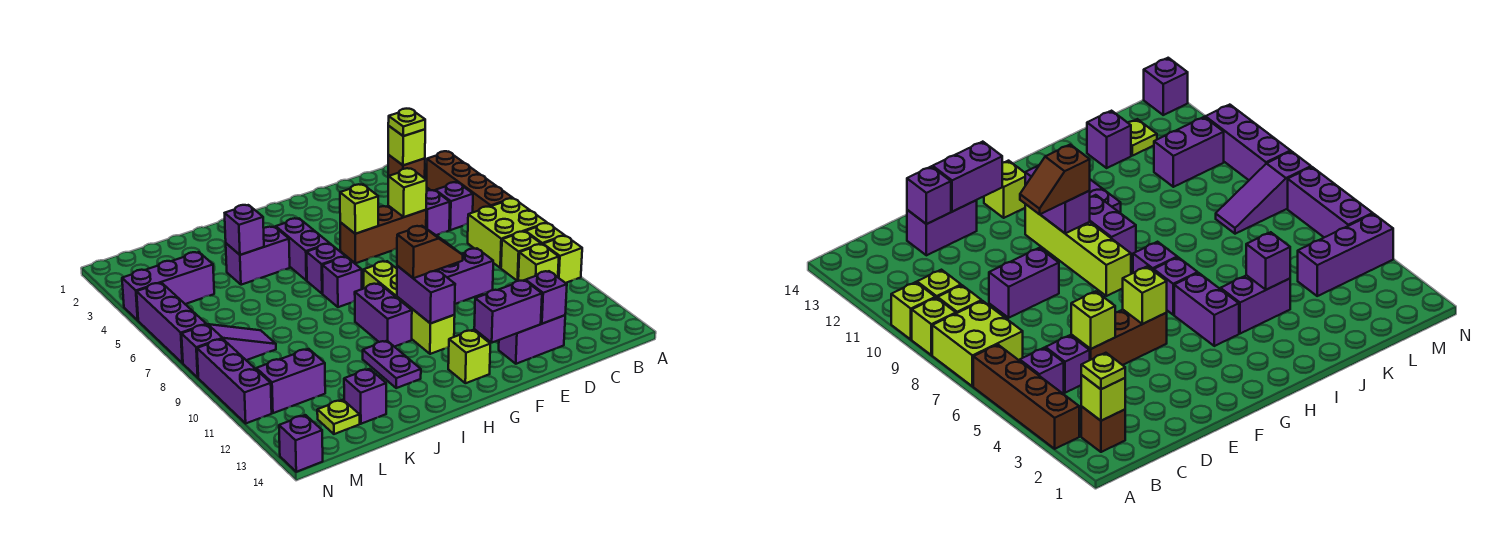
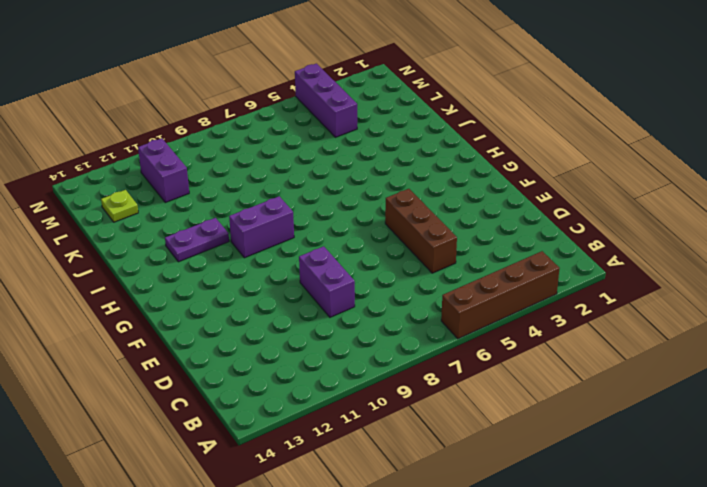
none -> lime 2x2 brick [468,198,547,268]
none -> lime 1x1 brick [526,223,565,244]
none -> lime 1x1 brick [543,236,582,283]
none -> brown 1x1 brick [388,155,425,178]

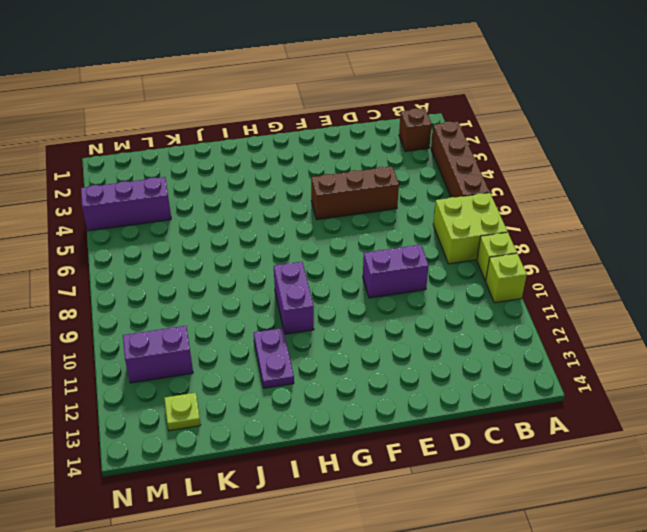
none -> purple 1x1 brick [436,182,473,230]
none -> lime 1x1 brick [501,231,541,281]
none -> lime 1x1 brick [518,244,559,281]
none -> purple 1x1 brick [426,190,450,235]

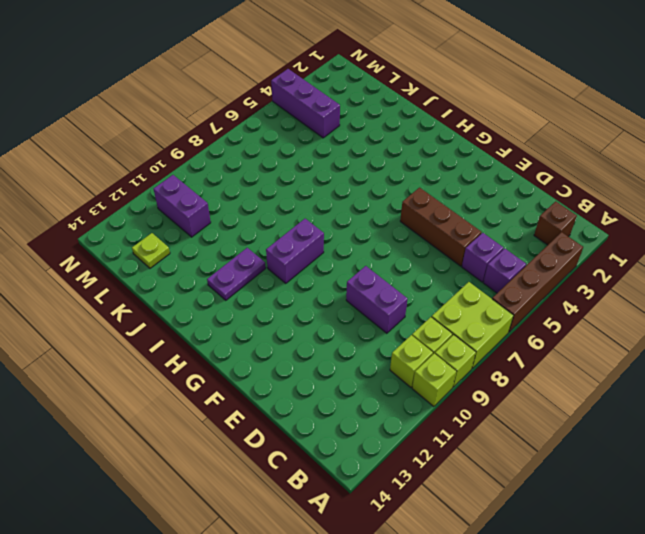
none -> purple 1x2 brick [499,315,565,364]
none -> lime 1x4 brick [364,261,455,354]
none -> lime 1x1 brick [448,330,490,383]
none -> purple 1x2 brick [276,218,329,280]

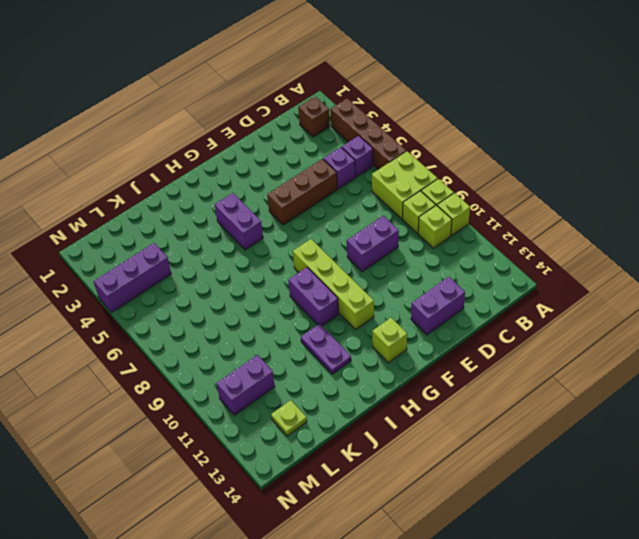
none -> purple 1x1 brick [307,244,345,294]
none -> purple 1x1 brick [322,257,362,307]
none -> purple 1x2 brick [226,227,290,285]
none -> purple 1x1 brick [344,369,386,424]

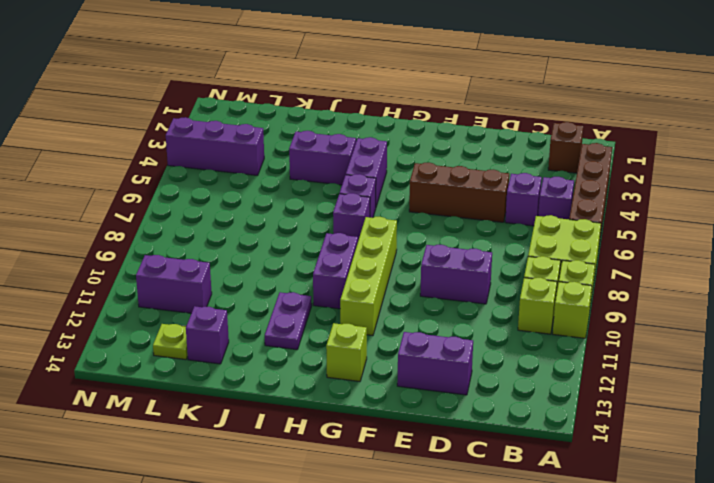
none -> purple 1x3 slope [182,324,276,378]
none -> purple 1x3 brick [137,283,206,363]
none -> purple 1x3 brick [197,339,272,423]
none -> purple 1x1 brick [279,415,323,472]

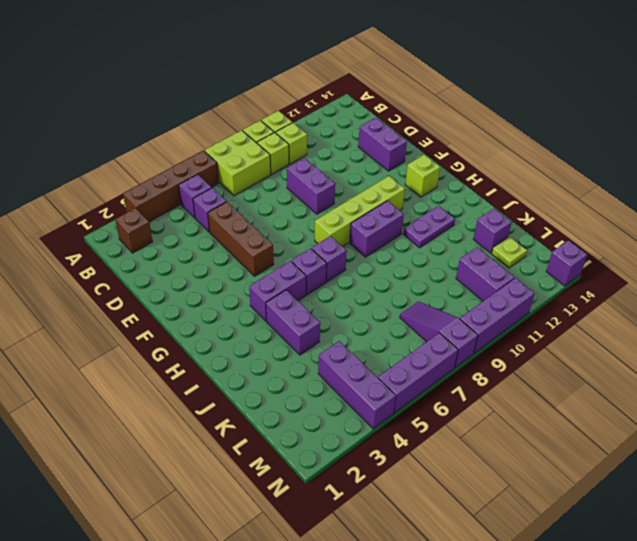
none -> lime 1x1 brick [388,126,425,165]
none -> lime 1x1 brick [388,168,427,217]
none -> purple 1x1 brick [526,271,567,324]
none -> purple 1x2 brick [474,280,542,343]

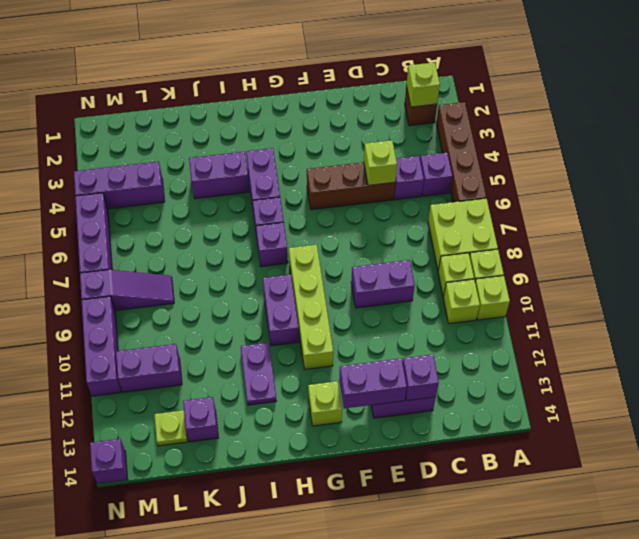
none -> lime 1x1 brick [340,184,378,234]
none -> purple 1x2 brick [397,266,455,323]
none -> purple 1x1 brick [225,205,264,255]
none -> lime 1x1 plate [388,109,425,136]

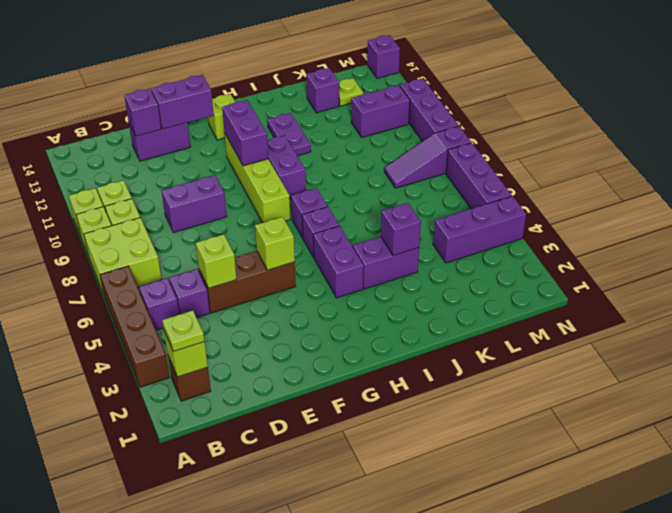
none -> brown 1x2 slope [397,226,463,278]

